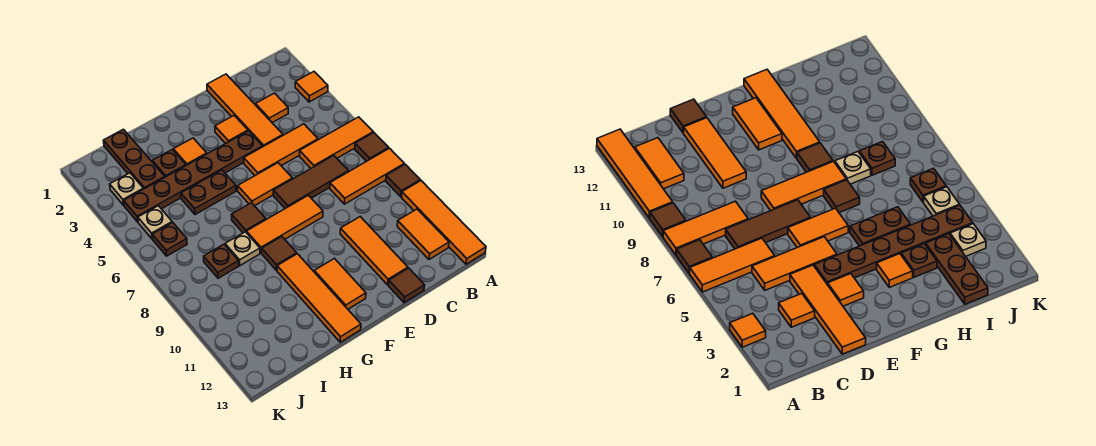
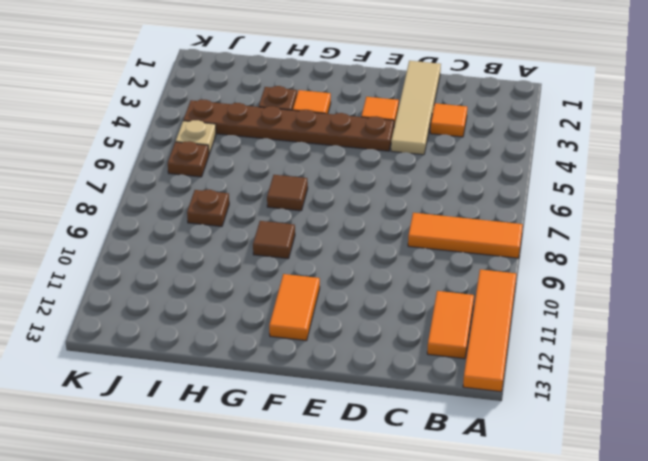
tan 1x4 tile [391,61,441,155] -> orange 1x4 tile [207,74,283,146]
none -> orange 1x1 tile [295,72,328,102]
none -> orange 1x3 tile [299,117,373,168]
none -> brown 1x1 tile [355,133,389,162]
none -> brown 1x1 tile [386,164,420,197]

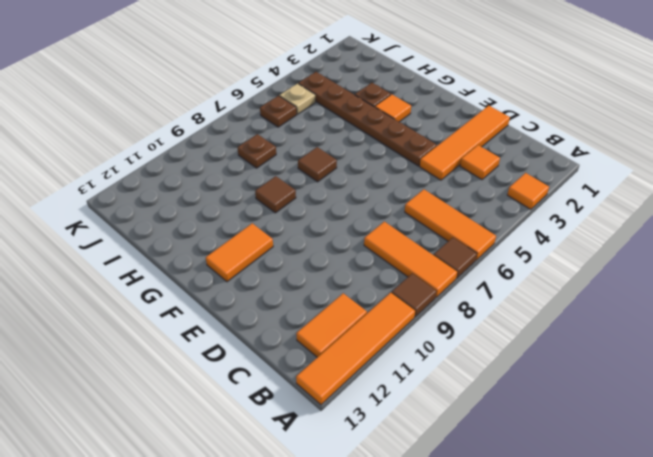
none -> orange 1x3 tile [244,124,318,175]
none -> brown 1x3 tile [273,156,349,208]
none -> orange 1x3 tile [340,217,408,285]
none -> brown 1x1 tile [388,268,425,303]

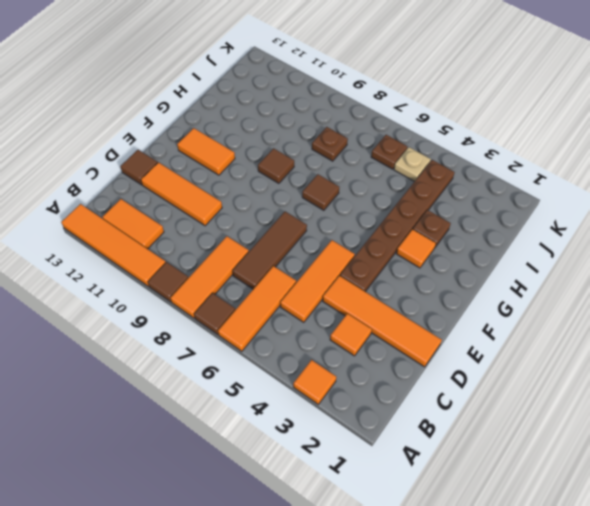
none -> orange 1x1 tile [215,116,248,144]
none -> orange 1x2 tile [238,163,292,206]
none -> orange 1x3 tile [247,195,323,253]
none -> brown 1x2 plate [181,170,236,215]

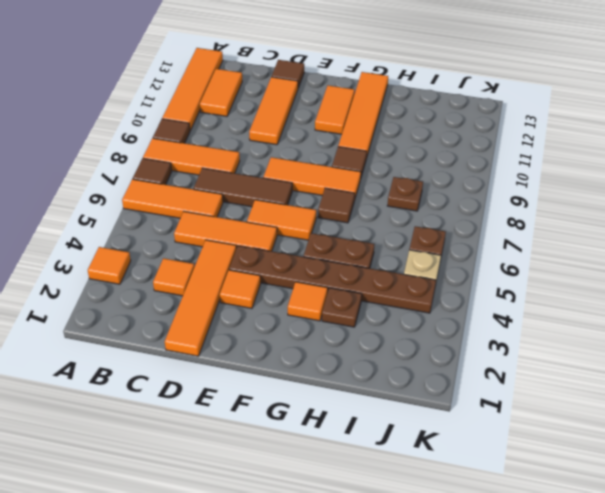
none -> tan 1x1 plate [225,232,260,265]
none -> brown 1x3 plate [104,129,165,189]
none -> tan 1x1 plate [110,173,143,205]

